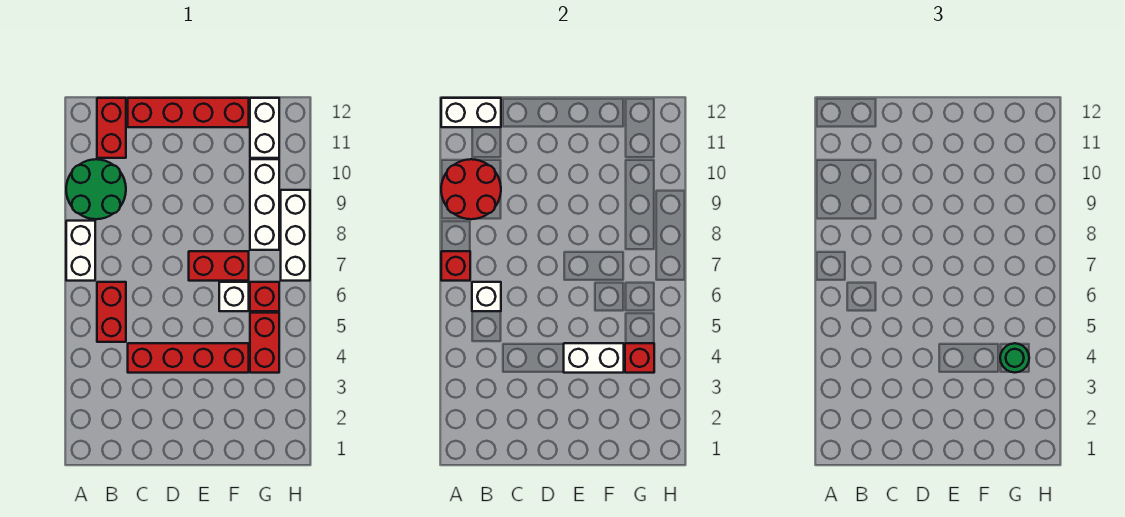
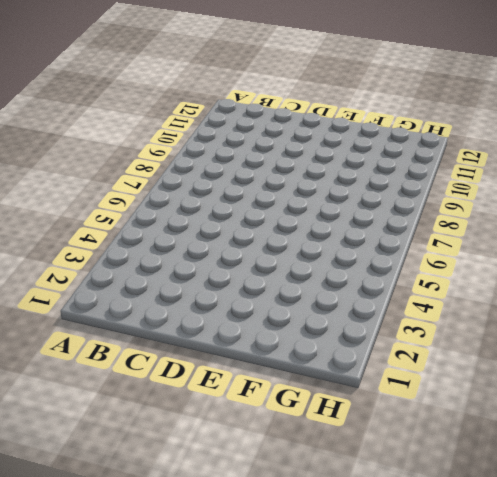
none -> white 1x2 brick [66,221,95,281]
none -> green 2x2 round brick [66,159,126,219]
none -> red 1x2 brick [97,282,126,342]

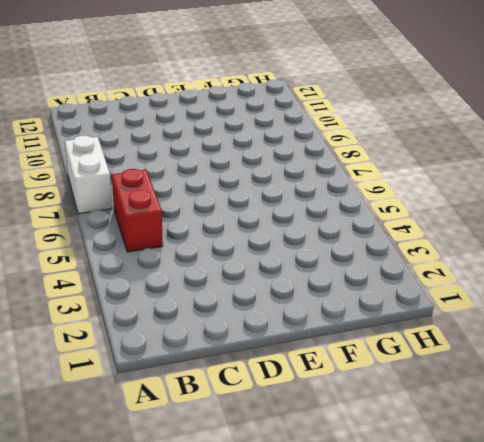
none -> green 2x2 round brick [66,159,126,219]
none -> red 1x2 brick [97,98,126,158]
none -> red 1x4 brick [128,343,249,373]

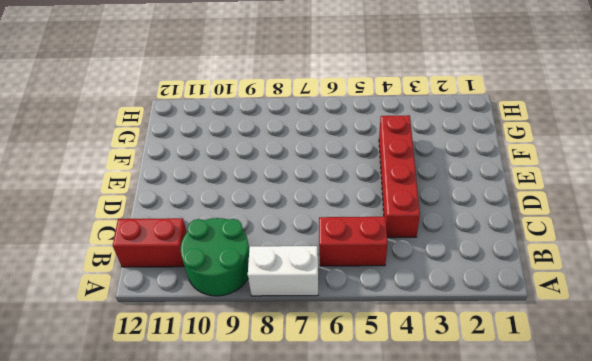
none -> red 1x4 brick [128,98,249,127]
none -> red 1x2 brick [189,251,249,281]
none -> white 1x1 brick [219,282,249,311]

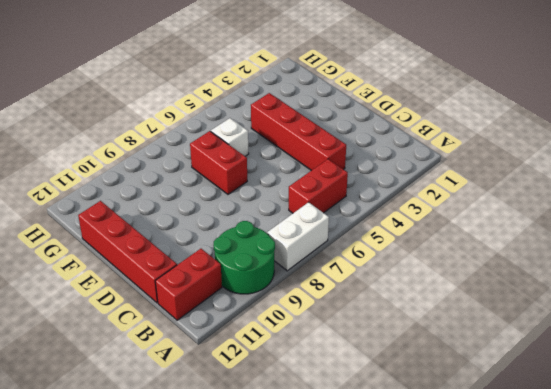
none -> red 1x2 brick [250,313,279,373]
none -> red 1x1 brick [250,282,279,311]
none -> white 1x3 brick [250,159,279,250]

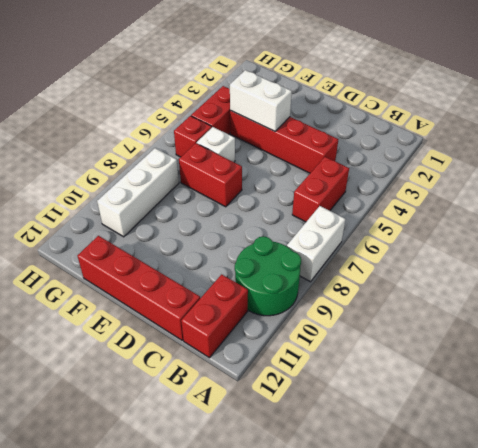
none -> white 1x2 brick [250,98,279,158]
none -> white 1x3 brick [281,190,310,281]
none -> red 1x1 brick [441,251,470,281]

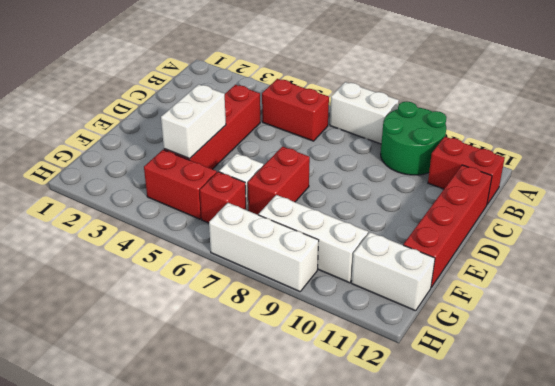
none -> red 1x1 brick [441,251,470,281]
none -> red 2x2 round brick [441,159,501,219]
none -> white 1x2 brick [441,98,501,127]

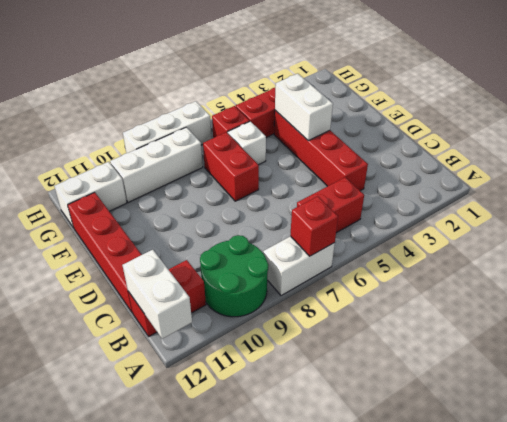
none -> red 2x2 round brick [441,159,501,219]
none -> white 1x1 brick [472,282,501,311]
none -> red 1x1 brick [625,343,654,373]

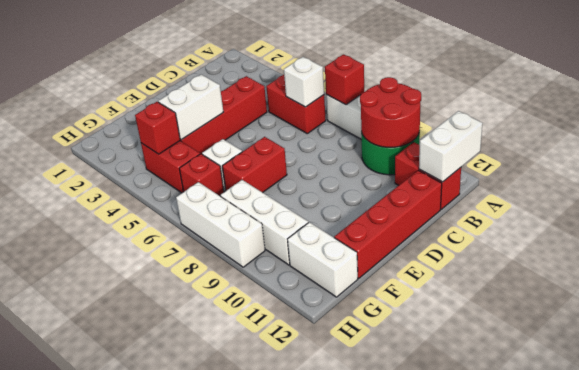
none -> green 1x1 round brick [1000,343,1029,373]

